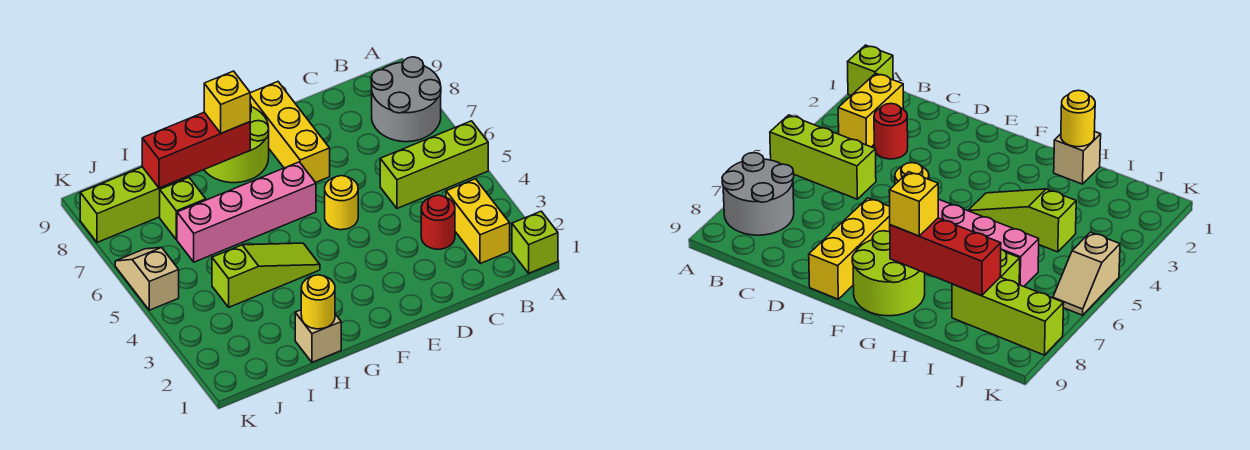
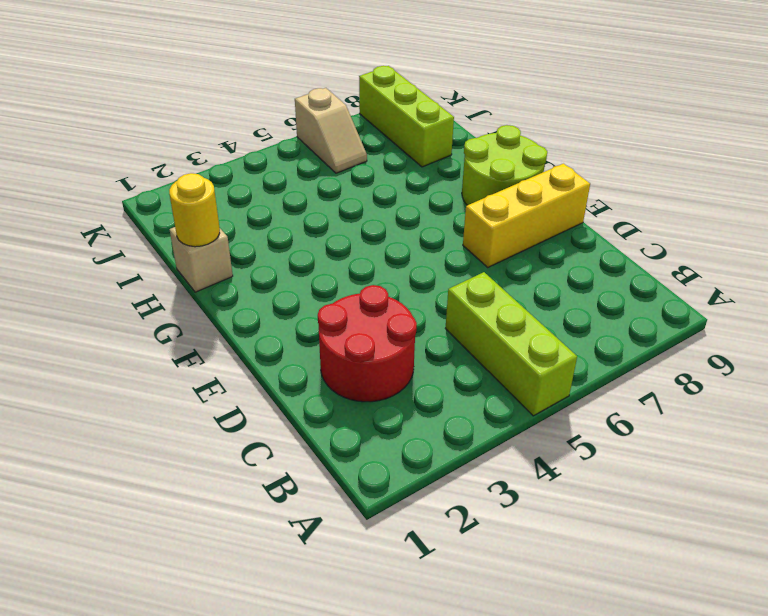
red 2x2 round brick [318,285,417,402] -> red 1x1 round brick [421,195,455,249]
tan 1x2 slope [295,88,367,173] -> tan 1x2 slope turned to [115,248,179,310]
none -> lime 1x1 brick [512,211,558,273]
none -> grey 2x2 round brick [371,57,441,142]
none -> yellow 1x2 brick [446,179,510,264]

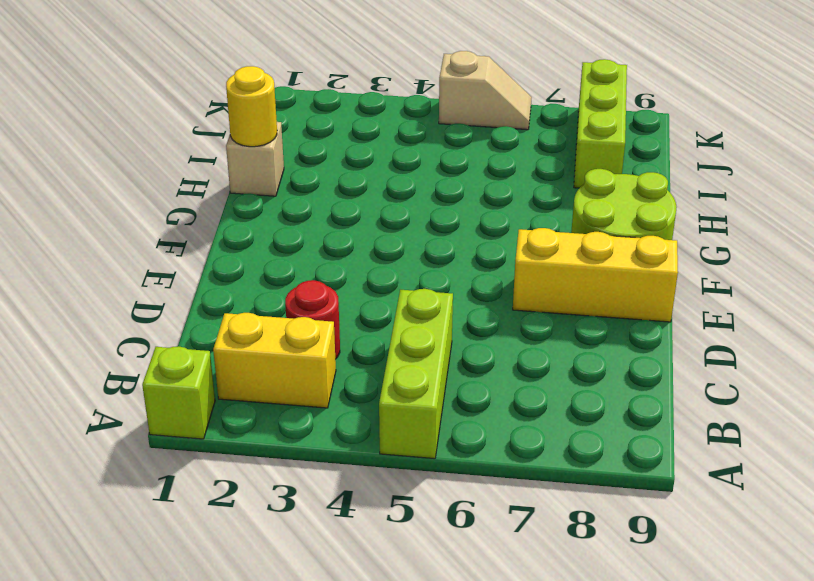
none -> grey 2x2 round brick [371,57,441,142]
none -> yellow 1x1 round brick [325,176,358,230]
none -> pink 1x4 brick [177,162,316,262]

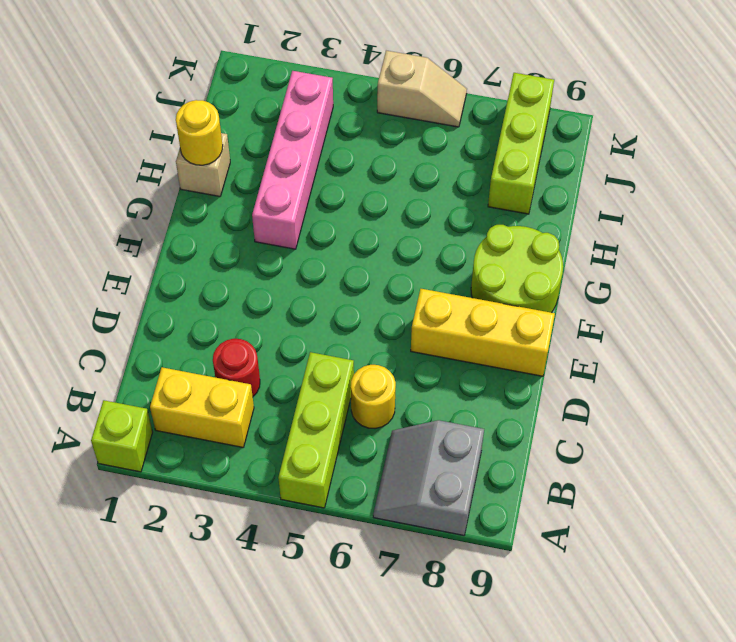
grey 2x2 slope [373,420,484,535] -> grey 2x2 round brick [371,57,441,142]
yellow 1x1 round brick [351,365,396,429] -> yellow 1x1 round brick moved to [325,176,358,230]
pink 1x4 brick [252,71,333,249] -> pink 1x4 brick moved to [177,162,316,262]
none -> lime 1x3 slope [212,243,320,307]
none -> lime 1x1 brick [160,178,206,240]
none -> red 1x3 brick [142,112,250,188]

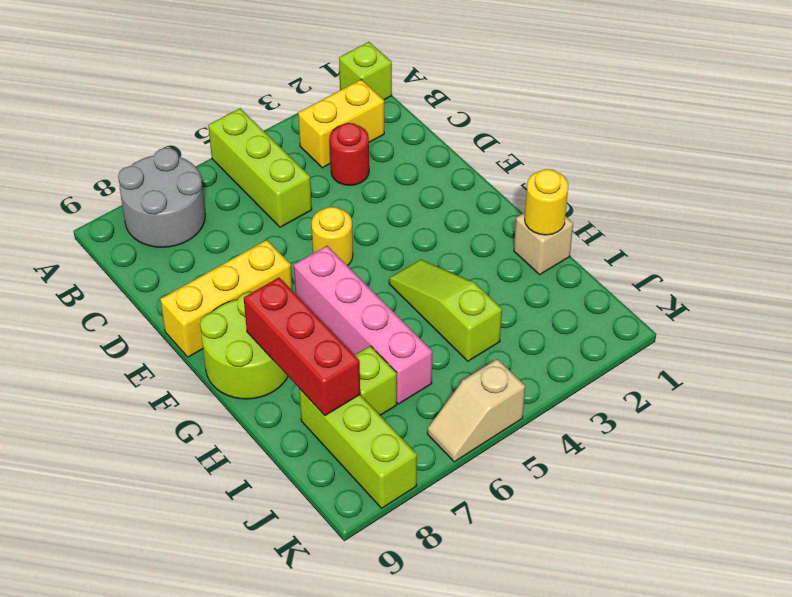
none -> yellow 1x1 brick [204,71,250,133]

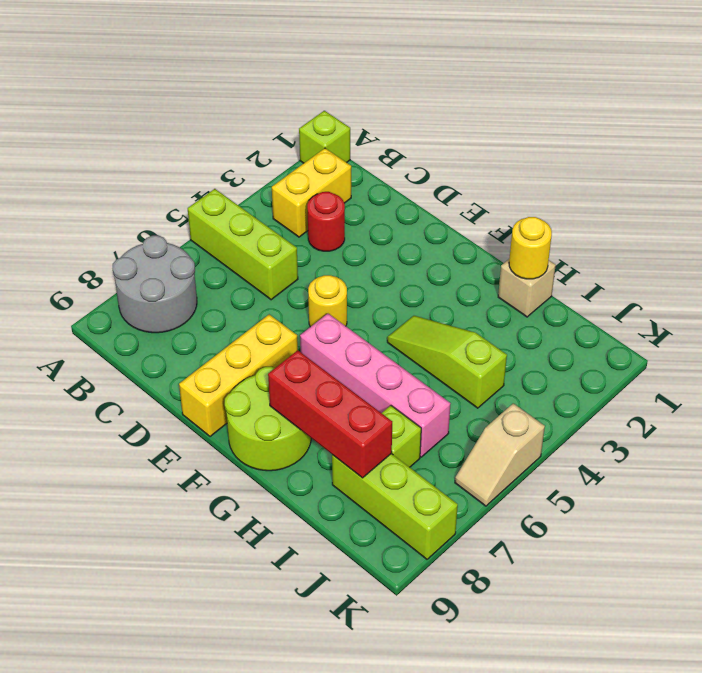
none -> yellow 1x1 brick [204,71,250,133]

